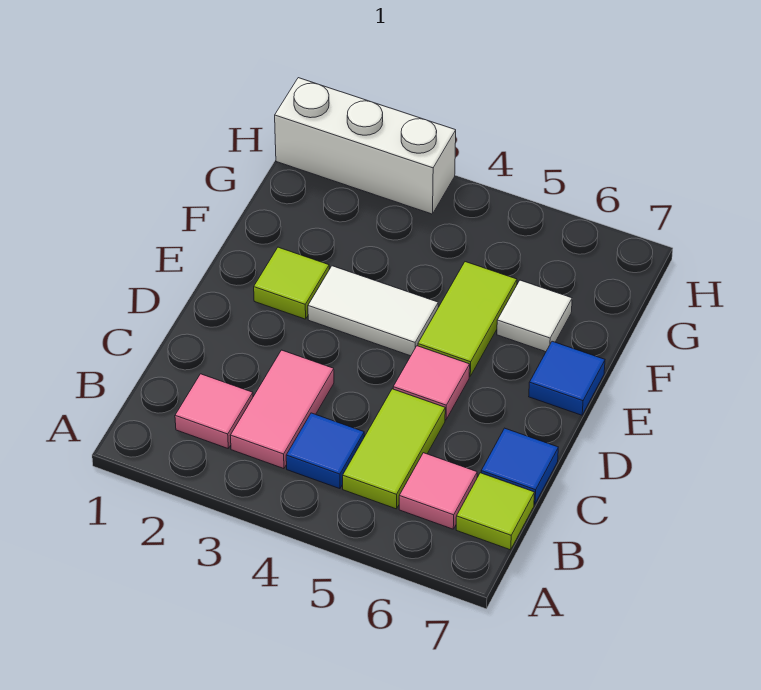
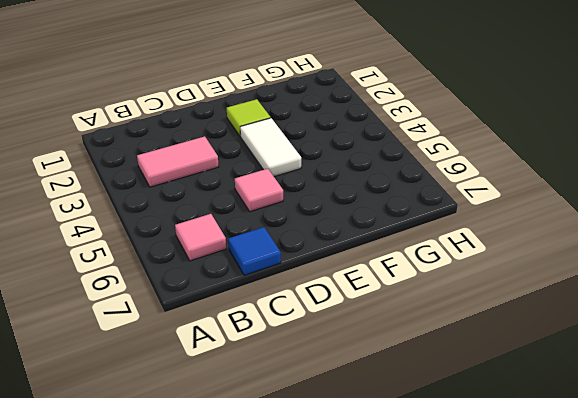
none -> pink 1x1 tile [175,374,253,448]
none -> blue 1x1 tile [286,413,364,489]
none -> lime 1x2 tile [343,389,445,509]

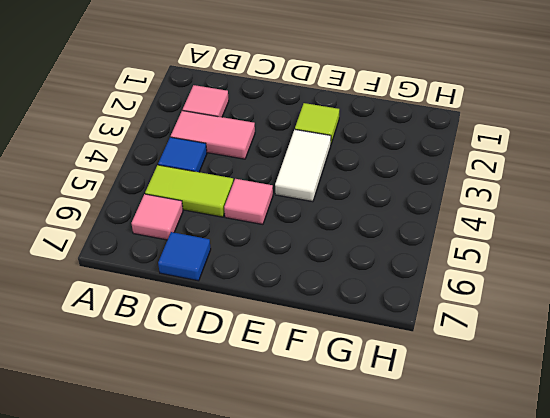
none -> lime 1x1 tile [456,473,535,550]
none -> lime 1x2 tile [418,262,517,376]
none -> blue 1x1 tile [529,341,605,415]

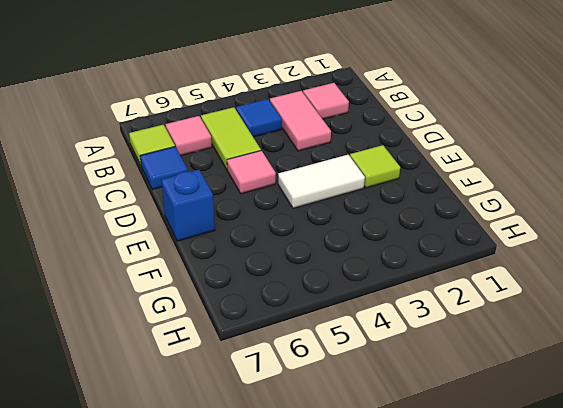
blue 1x1 brick [161,170,215,241] -> blue 1x1 tile [529,341,605,415]
none -> lime 1x2 tile [418,262,517,376]
none -> white 1x1 tile [497,280,572,352]
none -> white 1x3 brick [275,78,456,214]

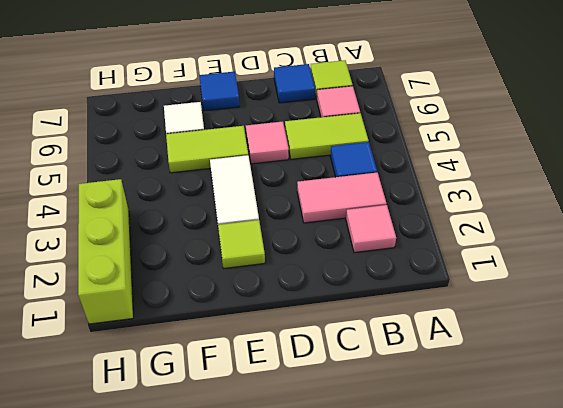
lime 1x3 brick [78,179,133,324] -> white 1x3 brick [275,78,456,214]

